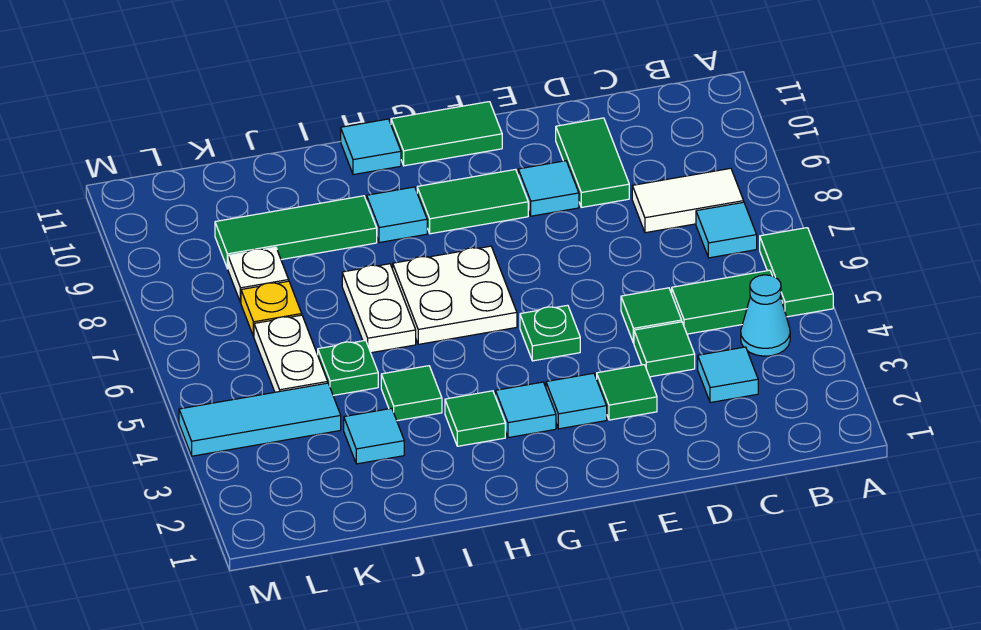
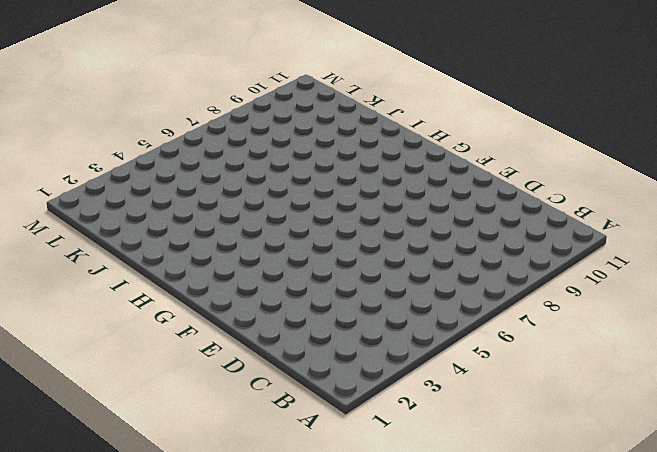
none -> green 1x2 tile [760,228,833,317]
none -> cyan 1x1 cone [741,275,790,356]
none -> green 1x2 tile [672,270,772,334]

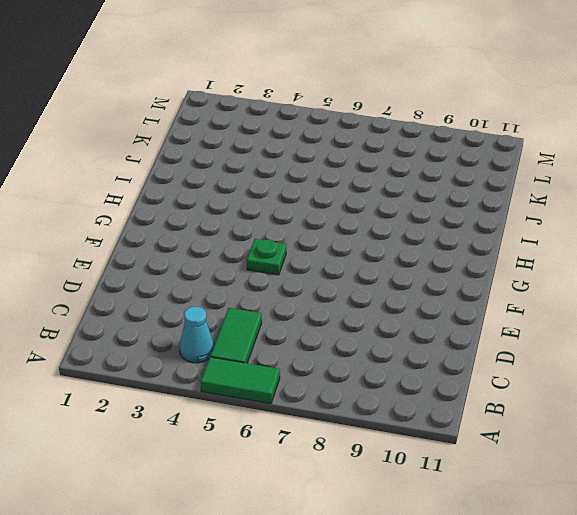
none -> cyan 1x1 tile [696,202,757,258]
none -> white 1x2 tile [632,168,744,233]
none -> cyan 1x1 tile [698,347,758,403]

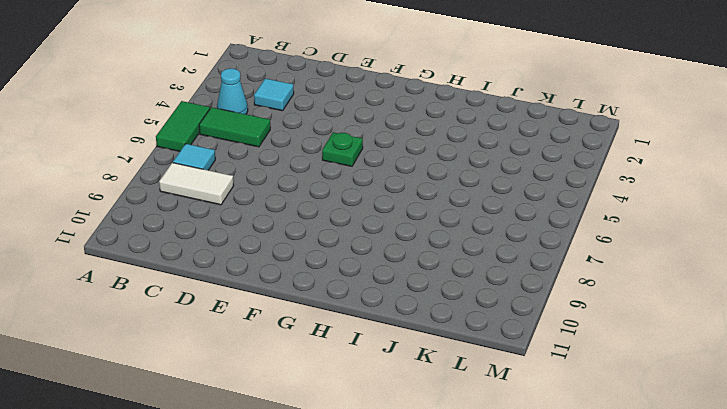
none -> green 1x1 tile [634,322,695,377]
none -> green 1x1 tile [621,288,682,343]
none -> green 1x2 tile [556,118,629,207]

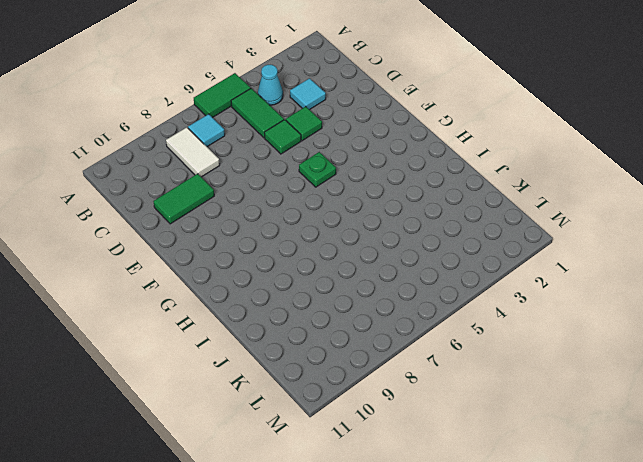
none -> green 1x1 tile [597,365,657,420]
none -> cyan 1x1 tile [518,161,579,216]
none -> cyan 1x1 tile [546,373,607,429]

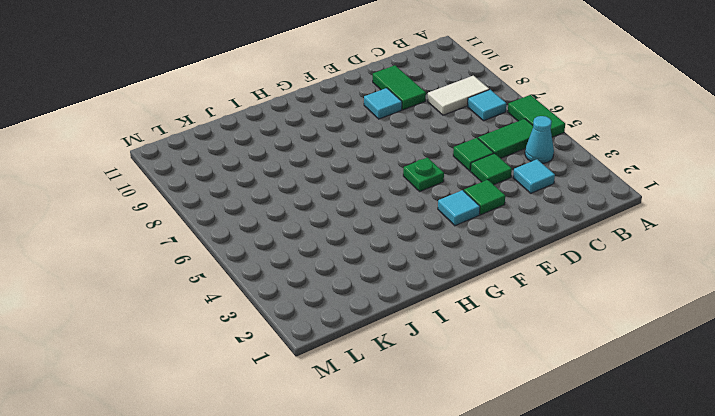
none -> green 1x2 tile [417,169,528,234]
none -> green 1x2 tile [391,102,502,166]
none -> cyan 1x1 tile [495,382,556,438]

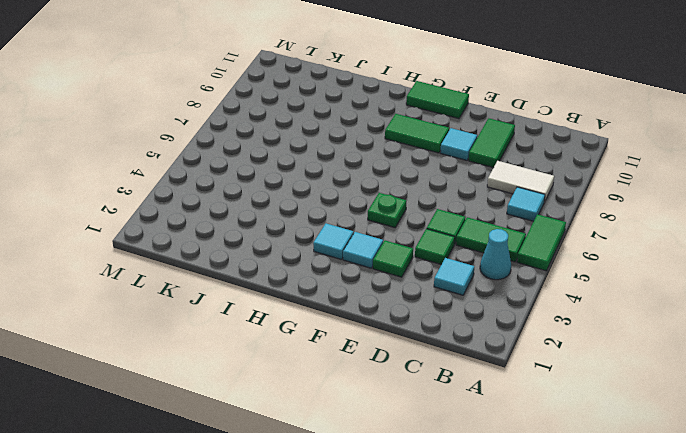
none -> white 2x2 plate [393,246,517,344]
none -> green 1x1 tile [445,391,505,446]
none -> cyan 1x1 tile [367,187,427,243]

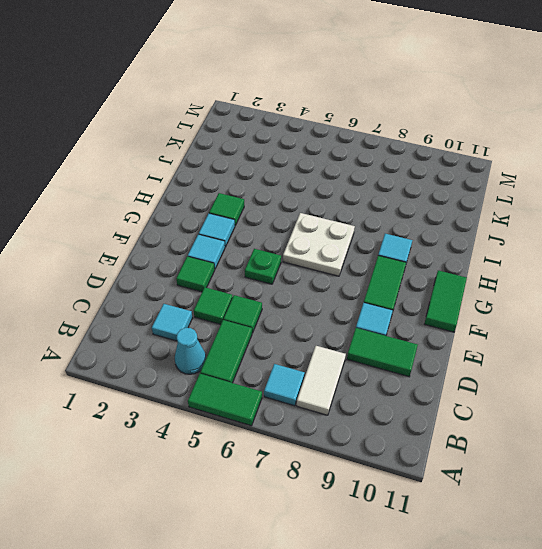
none -> cyan 1x1 tile [341,119,401,175]
none -> green 1x1 tile [381,366,442,421]
none -> white 1x2 plate [342,264,416,353]

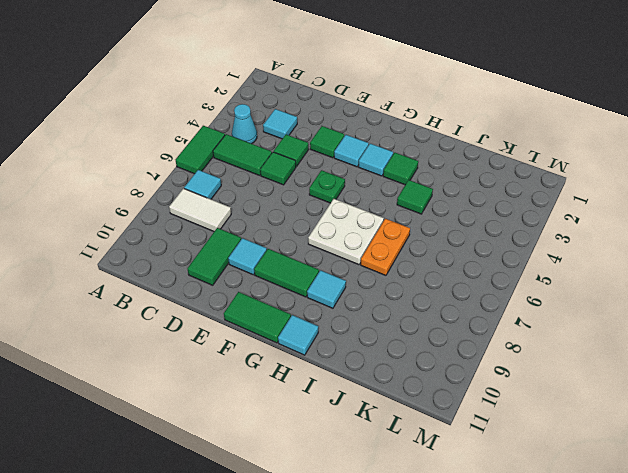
orange 1x2 plate [361,219,410,275] -> white 1x2 plate [342,264,416,353]
none -> green 1x3 tile [215,196,377,269]
none -> cyan 1x1 tile [344,408,404,464]
none -> green 1x1 plate [318,340,378,395]

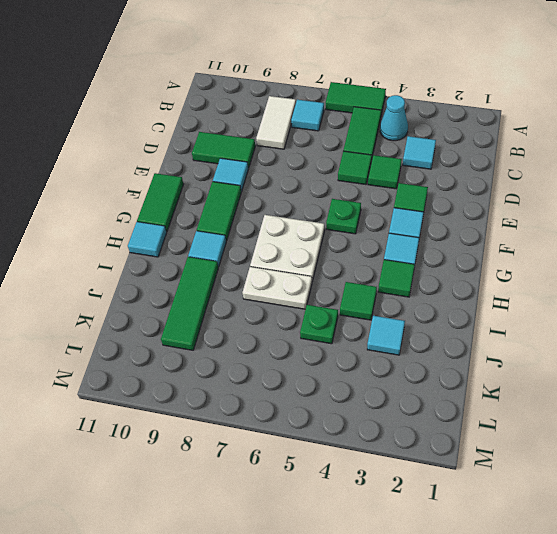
none -> cyan 1x3 tile [179,383,341,456]
none -> white 1x2 plate [254,315,328,392]
none -> yellow 1x1 plate [241,281,302,337]

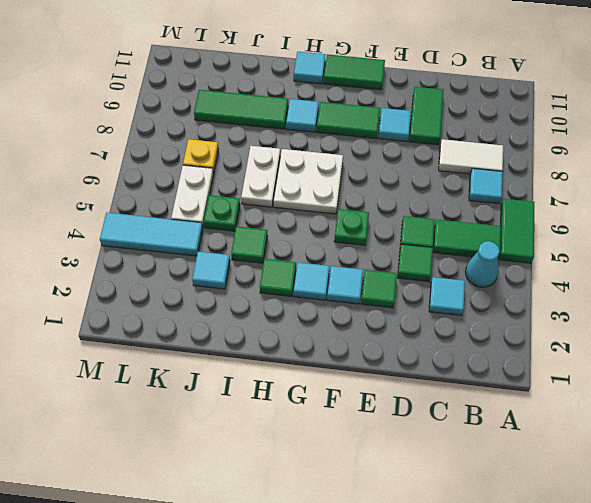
none -> white 1x1 plate [228,247,289,303]

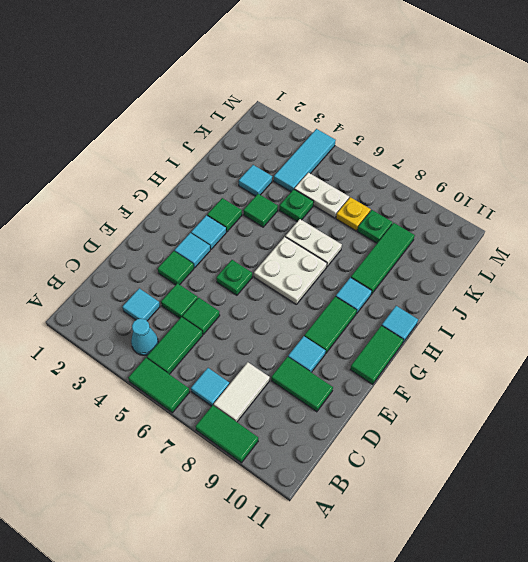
green 1x2 tile [195,405,258,463] -> none
green 1x1 plate [357,210,392,243] -> white 1x1 plate [228,247,289,303]

